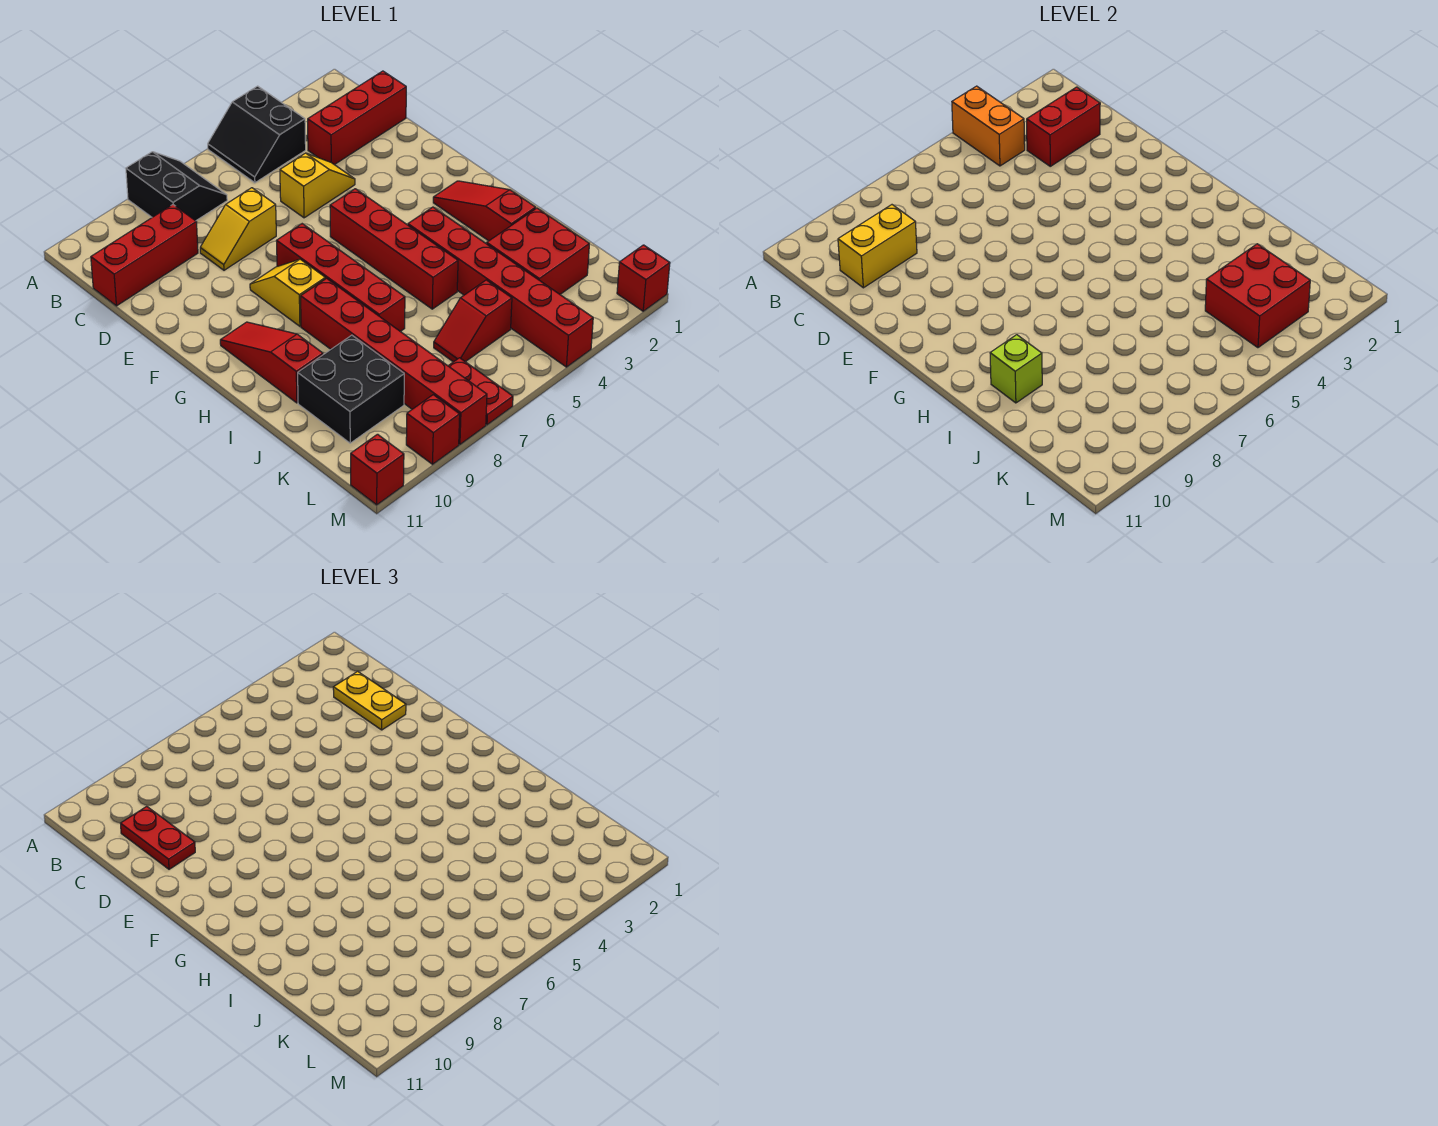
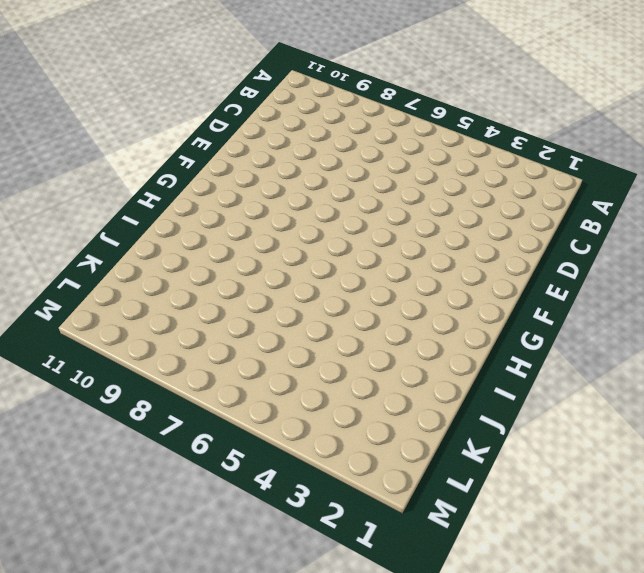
none -> black 2x2 slope [208,86,306,183]
none -> black 2x2 slope [126,152,227,221]
none -> red 1x3 brick [308,71,406,165]

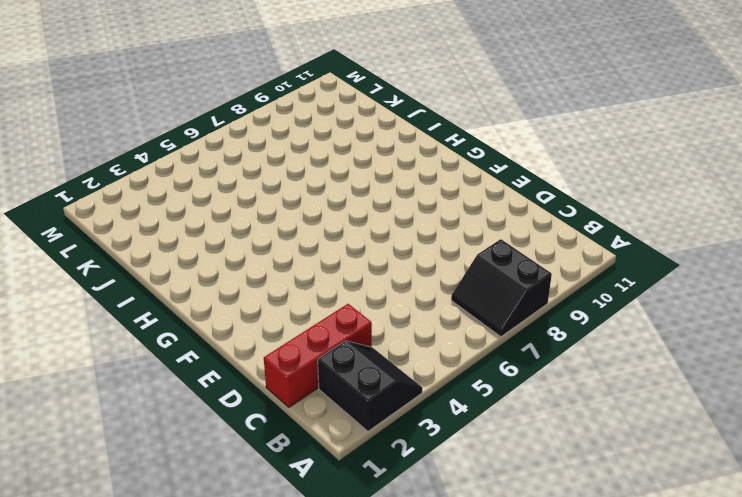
black 2x2 slope [318,341,422,431] -> black 2x2 slope moved to [208,86,306,183]
none -> red 1x3 brick [91,205,198,306]
none -> yellow 1x2 slope [280,153,355,218]
none -> yellow 1x2 slope [200,188,276,270]

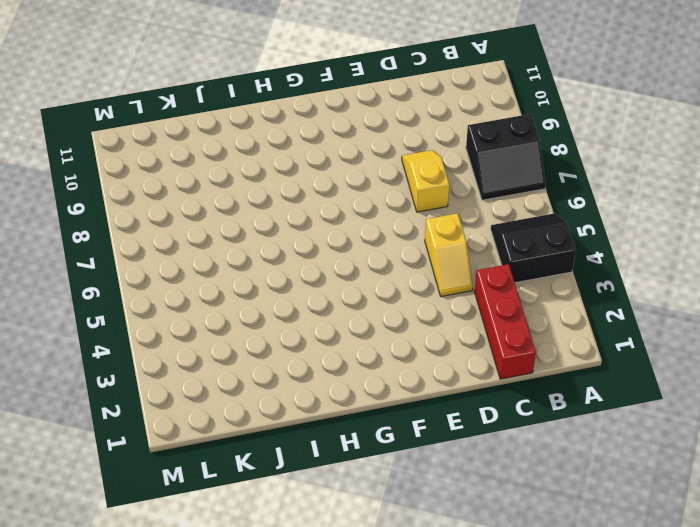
none -> red 1x3 brick [91,205,198,306]
none -> red 1x4 brick [330,189,458,309]
none -> red 1x4 brick [277,224,405,331]

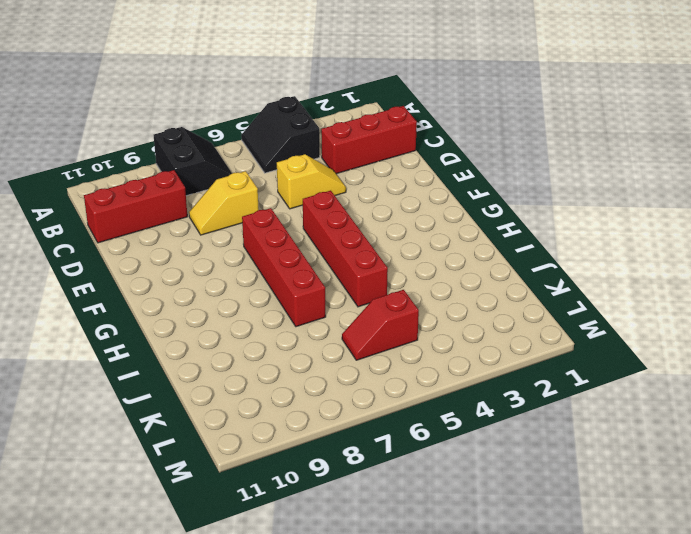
none -> yellow 1x2 slope [250,259,325,326]
none -> red 1x3 slope [433,181,536,241]
none -> red 1x3 slope [220,322,323,403]

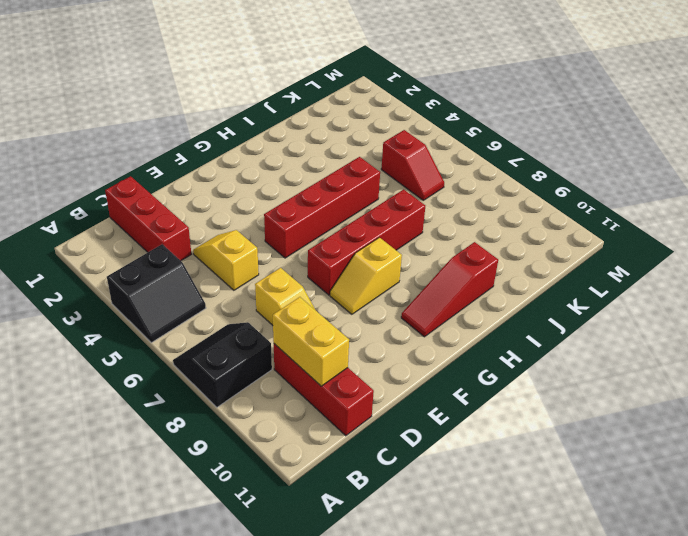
none -> red 1x3 slope [433,181,536,241]
none -> red 1x6 brick [408,207,593,367]
none -> red 1x6 brick [301,278,487,444]

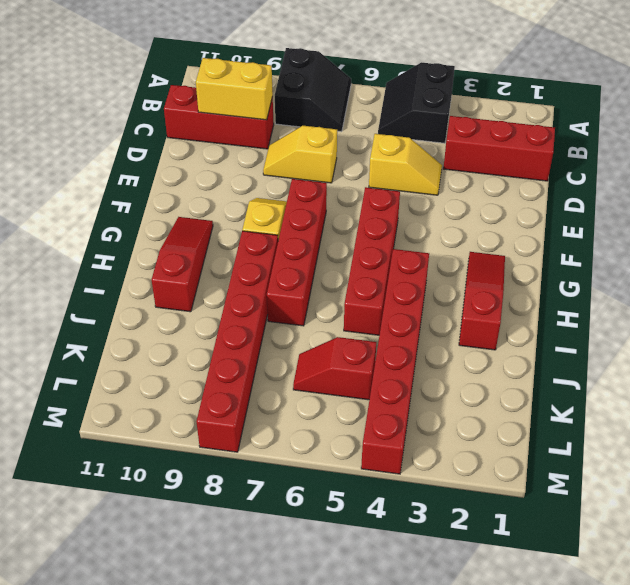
none -> red 2x2 brick [487,208,589,294]
none -> black 2x2 brick [298,335,404,443]
none -> red 1x2 plate [448,358,513,425]

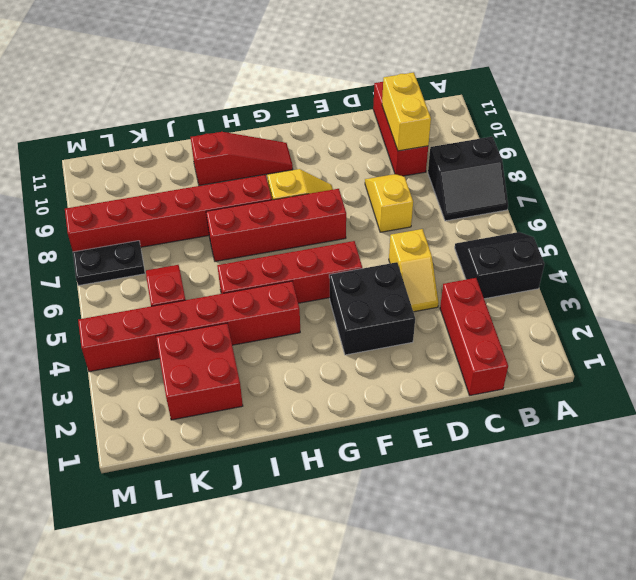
black 2x2 brick [329,262,415,355] -> black 2x2 brick moved to [298,335,404,443]
black 1x2 plate [73,241,145,286] -> red 1x2 plate [448,358,513,425]
none -> red 1x3 slope [433,181,536,241]
none -> red 1x1 brick [617,245,670,311]
none -> red 1x1 brick [406,395,460,464]

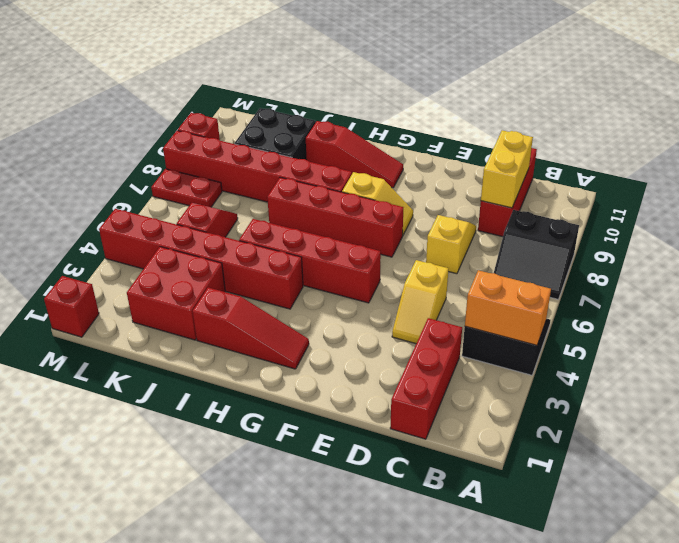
none -> red 1x1 brick [351,434,404,505]
none -> red 1x2 brick [1027,87,1100,166]
none -> lime 1x1 brick [990,335,1042,403]

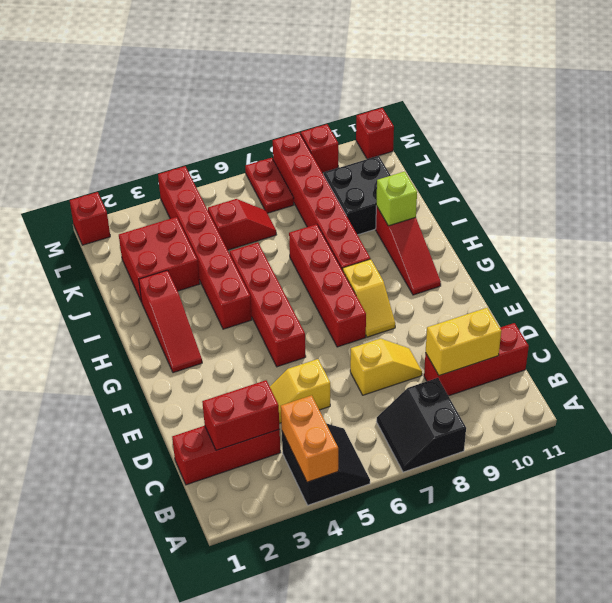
none -> red 2x2 brick [1205,244,1310,348]
none -> yellow 1x2 plate [333,671,406,730]
none -> red 1x2 plate [120,806,195,869]

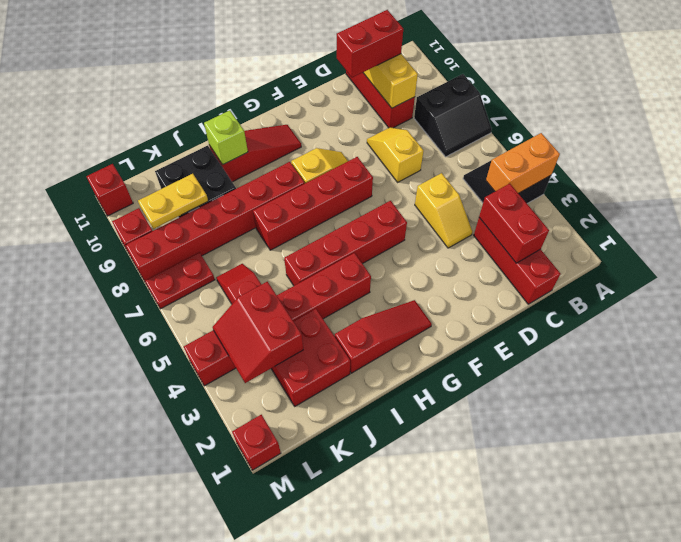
red 1x2 brick [337,10,403,77] -> red 1x2 plate [120,806,195,869]
red 2x2 slope [213,282,303,383] -> red 2x2 brick [1205,244,1310,348]
yellow 1x2 plate [138,174,208,229] -> yellow 1x2 plate moved to [333,671,406,730]

